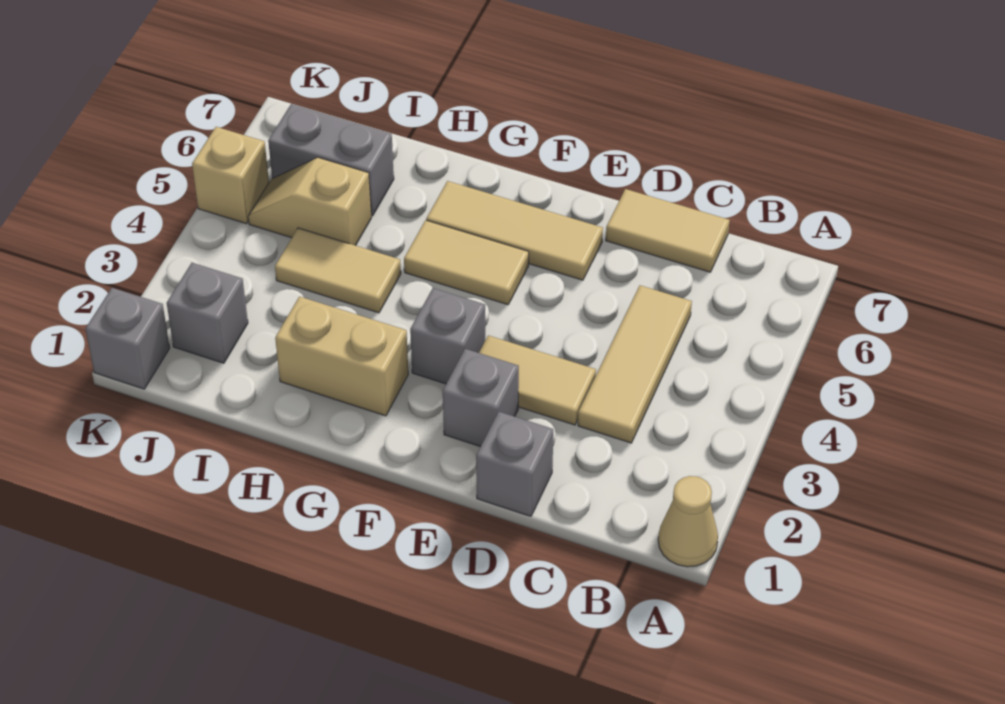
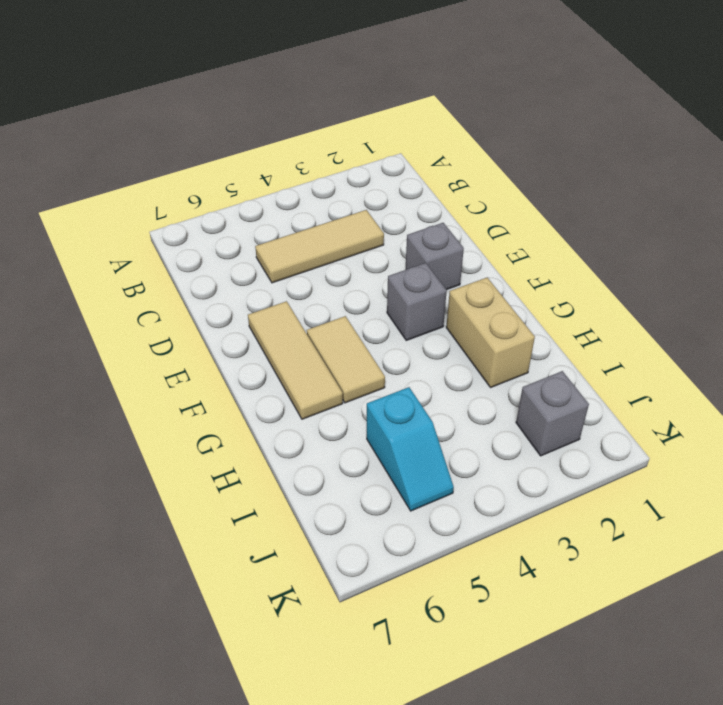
cyan 1x2 slope [367,387,454,511] -> tan 1x2 slope [248,158,371,245]
none -> tan 1x1 cone [658,476,718,567]
none -> tan 1x2 tile [606,189,730,272]
none -> grey 1x1 brick [476,412,553,516]

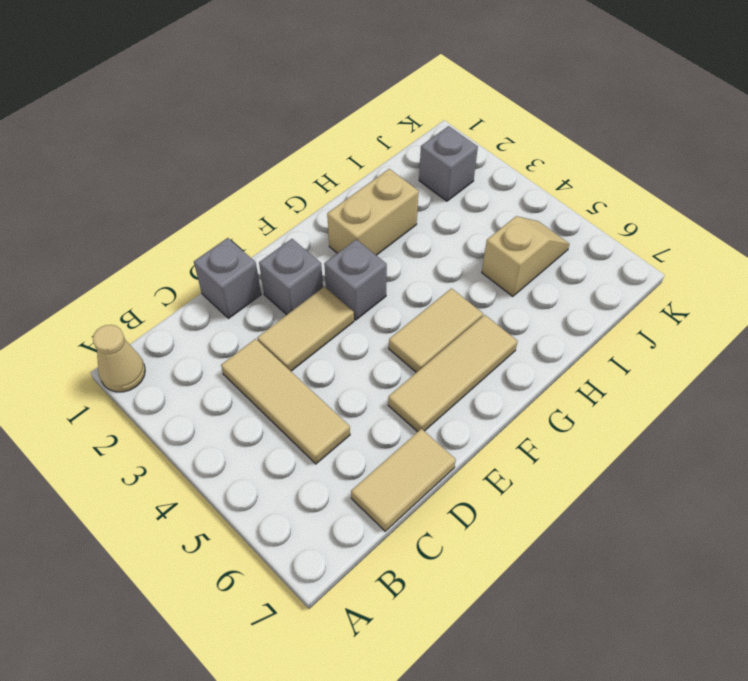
none -> tan 1x2 tile [275,228,401,313]
none -> grey 1x2 brick [268,104,394,216]
none -> grey 1x1 brick [86,288,170,389]

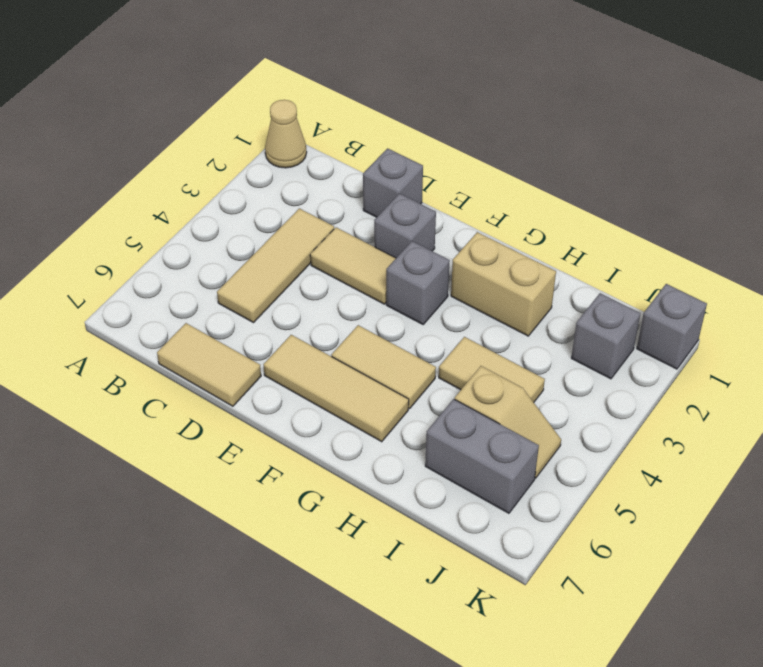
none -> tan 1x1 brick [192,127,269,223]

